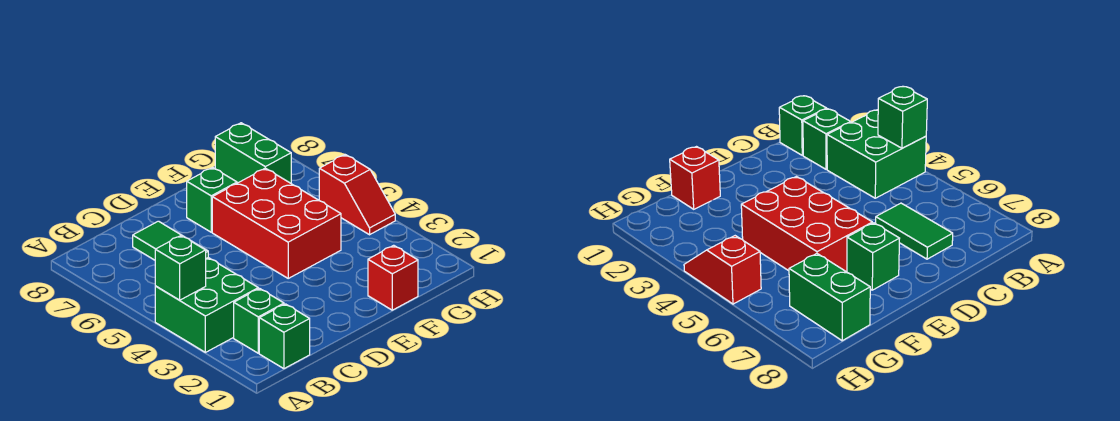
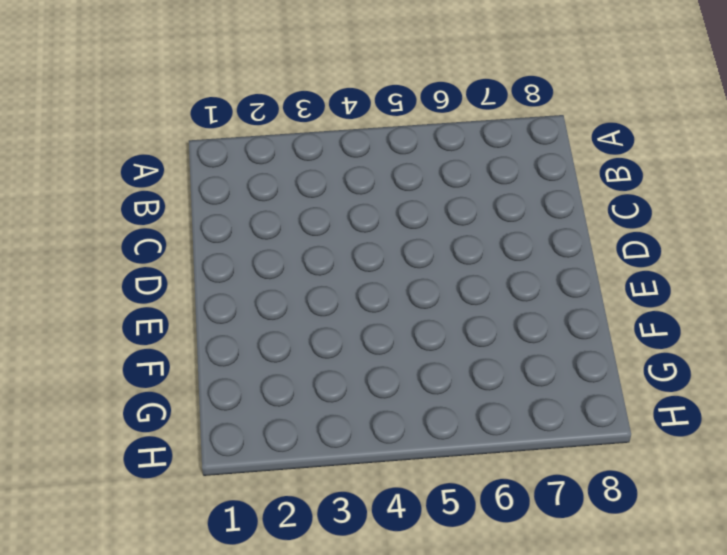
none -> green 2x2 brick [155,258,258,352]
none -> green 1x1 brick [259,304,310,369]

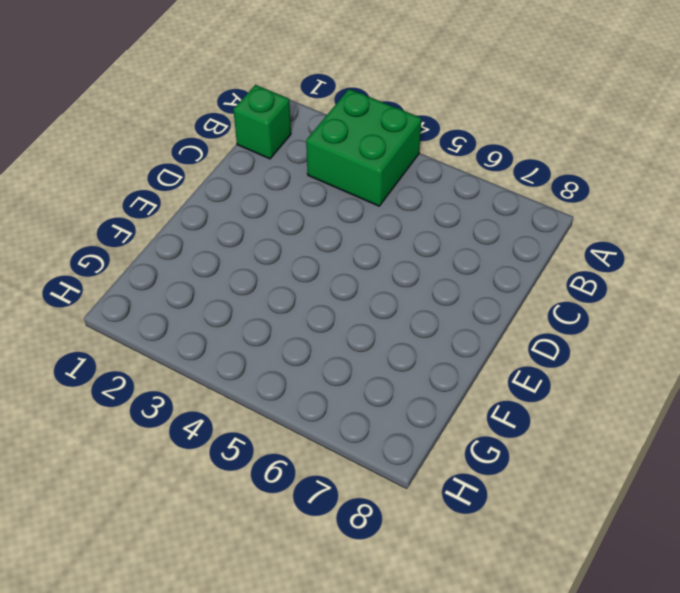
none -> green 1x1 brick [234,289,284,353]
none -> green 1x2 tile [133,221,208,260]

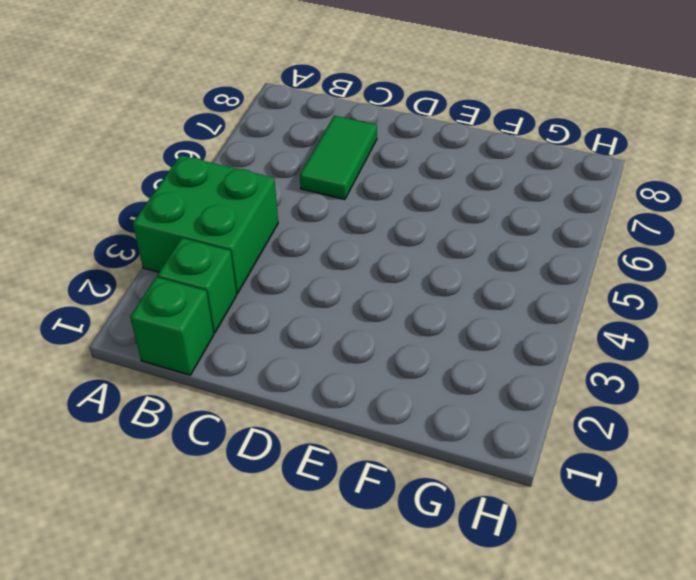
none -> red 2x3 brick [212,168,341,278]
none -> green 1x1 brick [187,168,237,232]

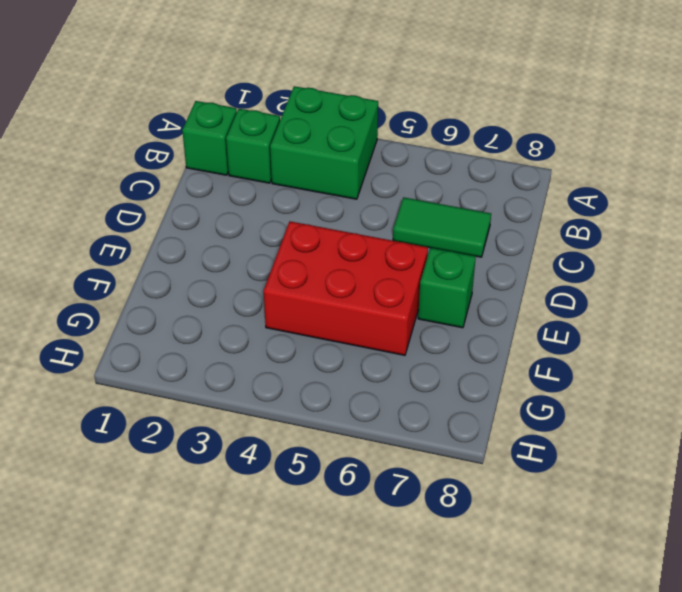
none -> red 1x1 brick [368,245,418,310]
none -> green 1x2 brick [215,123,291,183]

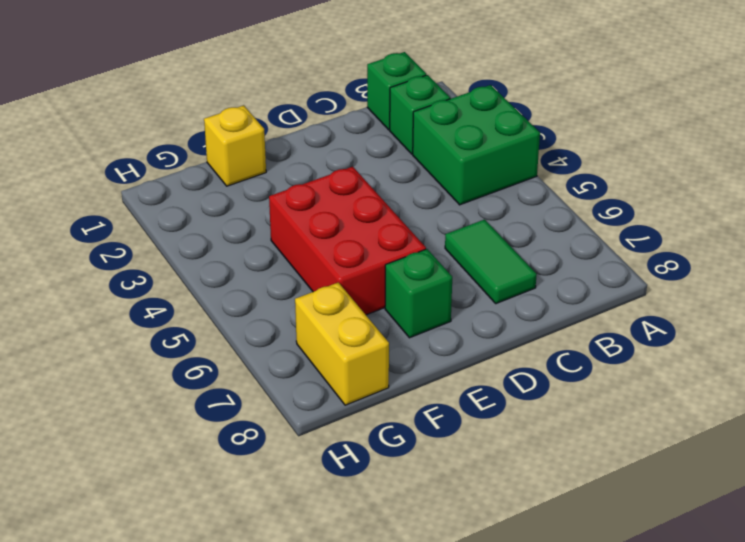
yellow 1x1 brick [204,105,266,186] -> red 1x1 brick [368,245,418,310]
yellow 1x2 brick [295,282,389,405] -> green 1x2 brick [215,123,291,183]
none -> red 1x2 slope [319,155,395,235]
none -> green 1x1 brick [155,236,206,300]

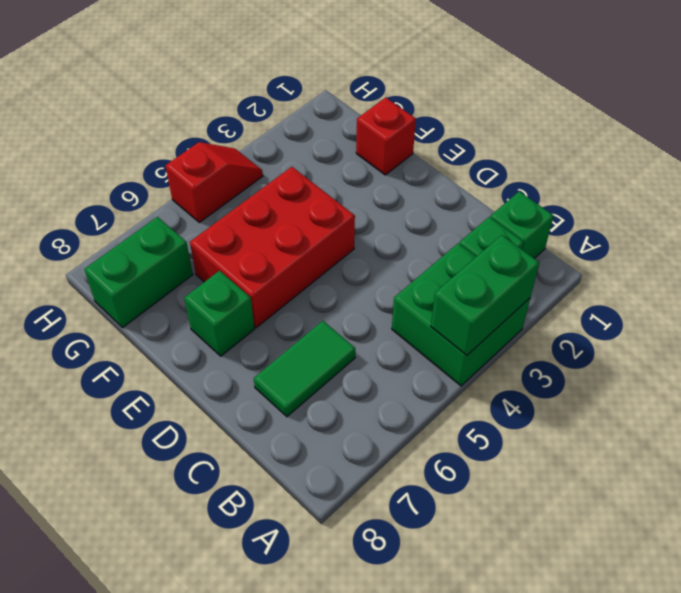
green 1x2 brick [431,235,539,355] -> green 1x1 brick [155,236,206,300]

